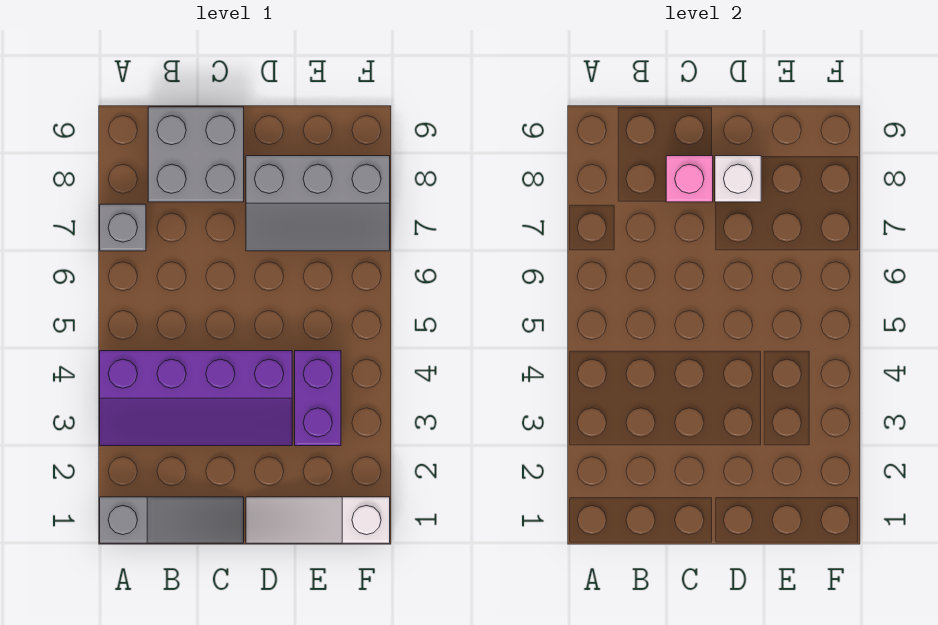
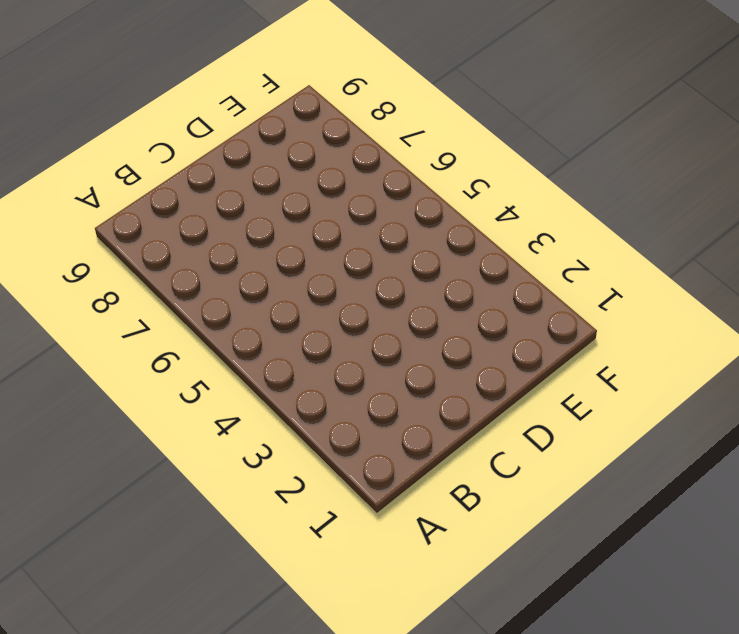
none -> grey 1x3 slope [100,497,244,543]
none -> purple 2x4 slope [100,351,292,446]

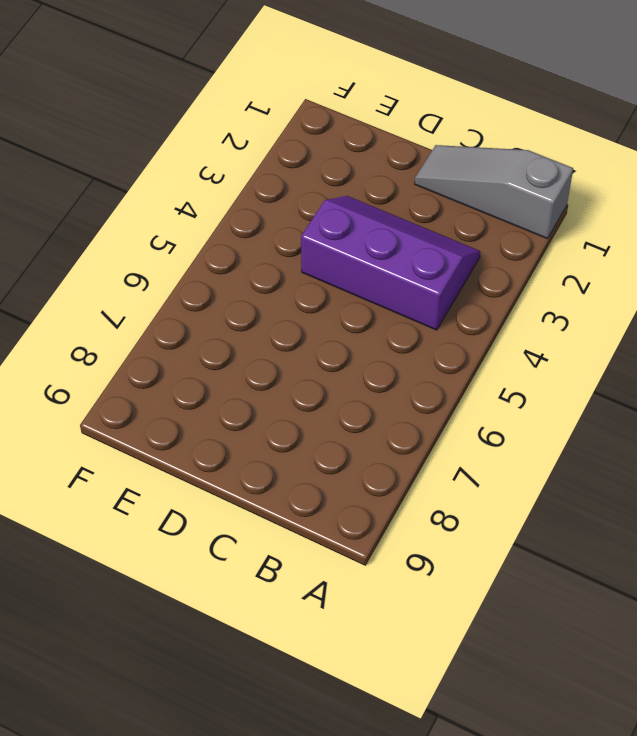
purple 2x3 slope [301,196,480,330] -> purple 2x4 slope [100,351,292,446]
none -> grey 1x1 brick [100,204,146,251]
none -> grey 2x2 brick [148,107,244,202]

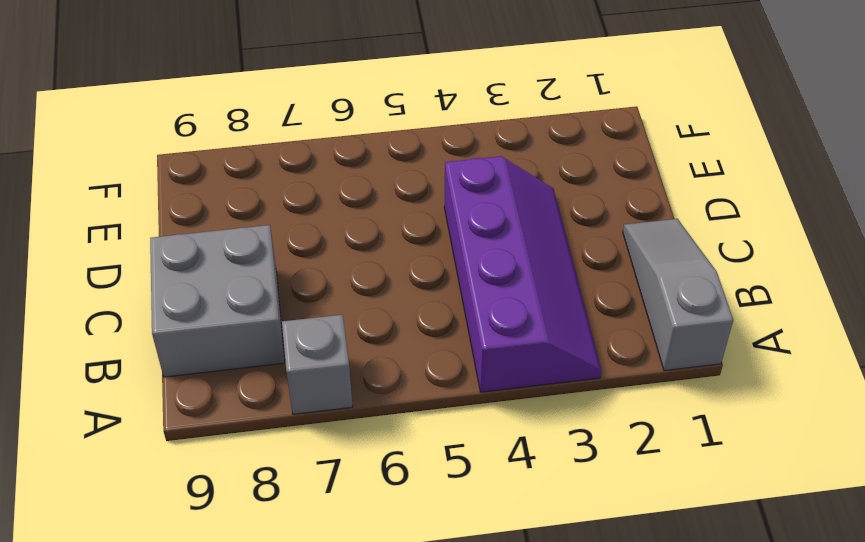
none -> white 1x3 slope [246,497,390,543]
none -> grey 2x3 slope [246,156,390,251]

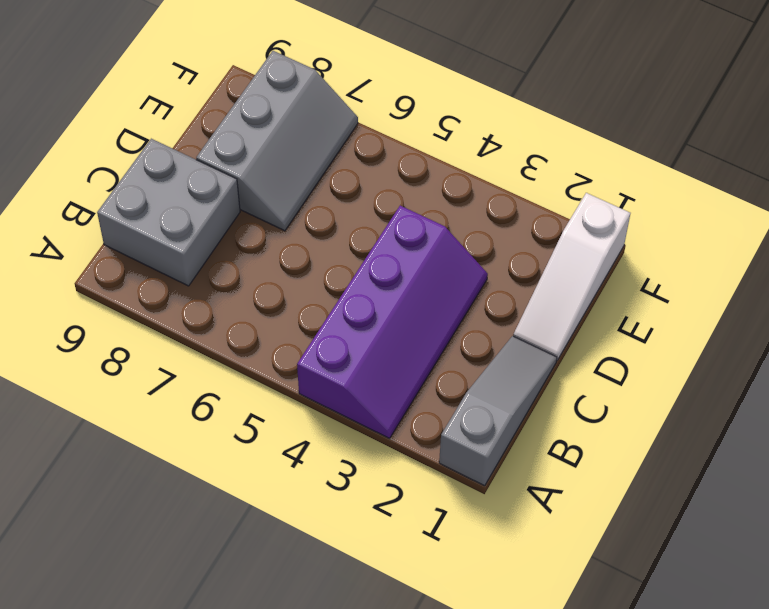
none -> grey 1x1 brick [100,204,146,251]
none -> purple 1x2 brick [295,351,341,446]

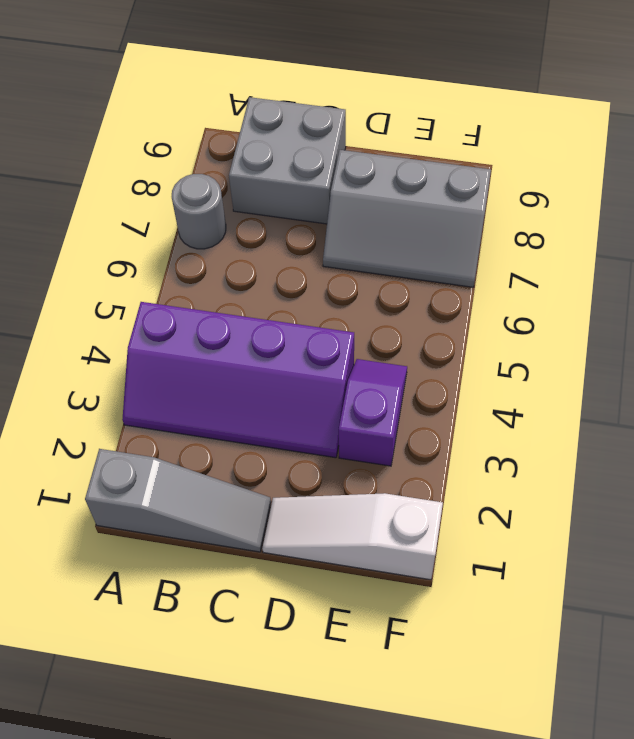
grey 1x1 round brick [172,174,226,249] -> grey 1x1 brick [100,204,146,251]
purple 1x2 slope [339,359,407,466] -> purple 1x2 brick [295,351,341,446]
none -> pink 1x1 brick [666,156,713,202]
none -> white 1x1 brick [715,156,761,202]

